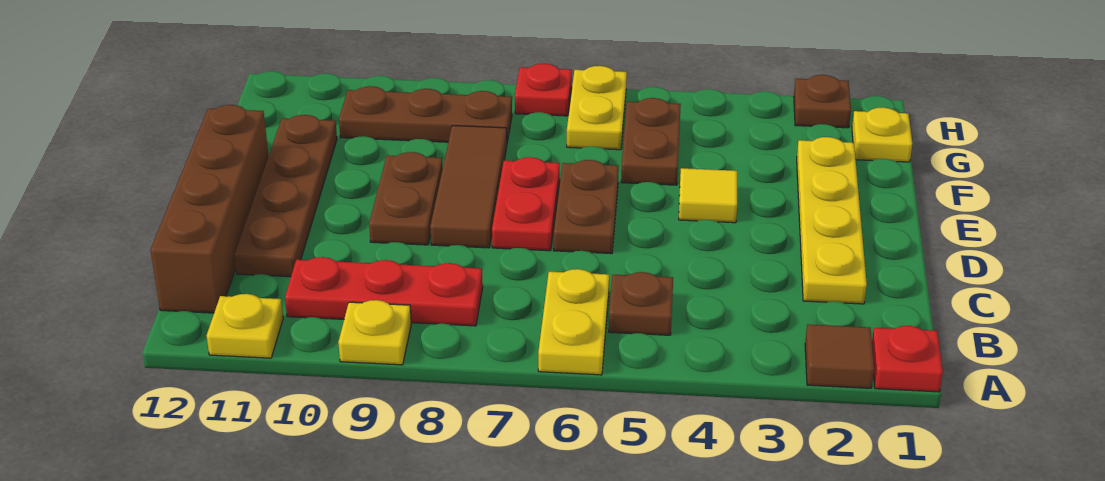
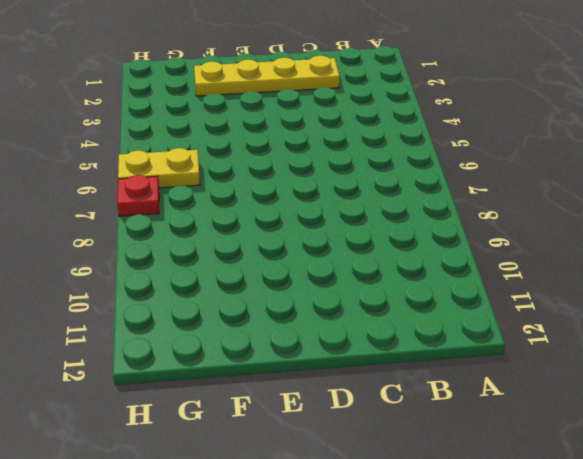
none -> red 1x1 plate [872,326,943,392]
none -> brown 1x1 tile [805,324,874,388]
none -> yellow 1x2 plate [538,269,609,375]

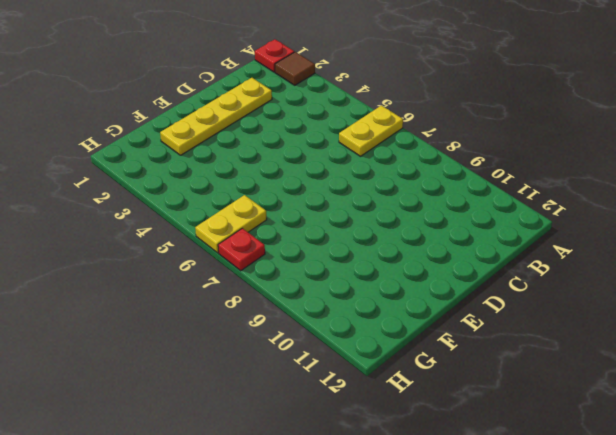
none -> yellow 1x1 plate [338,300,411,365]
none -> yellow 1x1 plate [206,294,283,358]
none -> brown 1x1 plate [609,272,673,335]

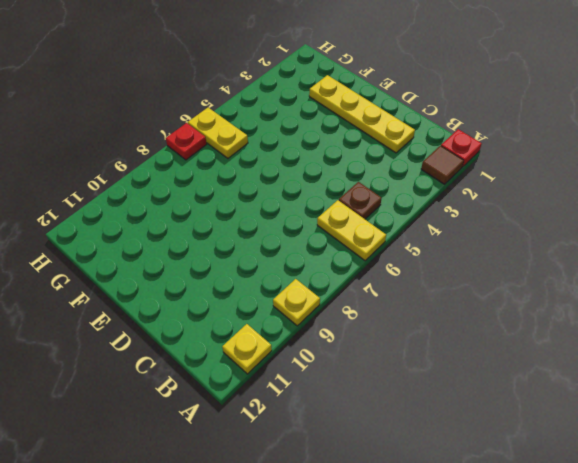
none -> red 1x3 plate [285,257,483,326]
none -> brown 1x4 brick [151,105,268,313]
none -> brown 1x4 plate [234,115,337,277]

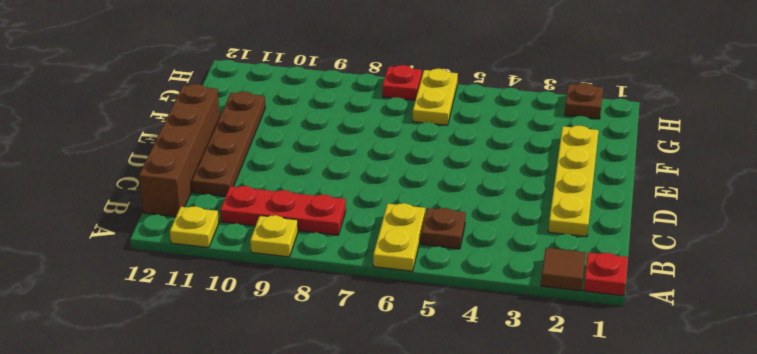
none -> brown 1x2 plate [554,160,619,254]
none -> red 1x2 plate [492,157,560,251]
none -> brown 1x3 tile [430,126,507,248]

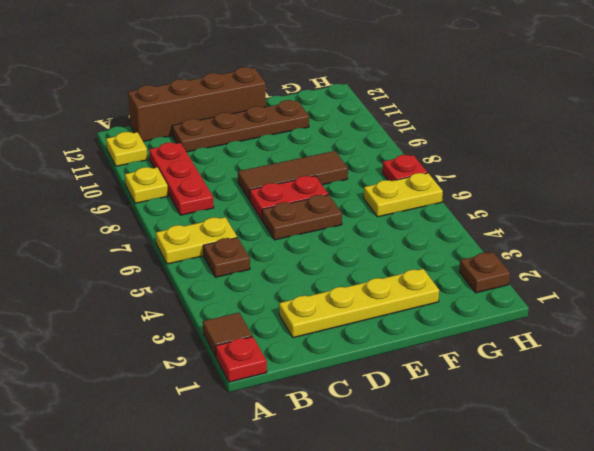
none -> brown 1x2 plate [369,152,443,245]
none -> yellow 1x1 tile [679,168,737,223]
none -> brown 1x2 plate [621,98,681,185]

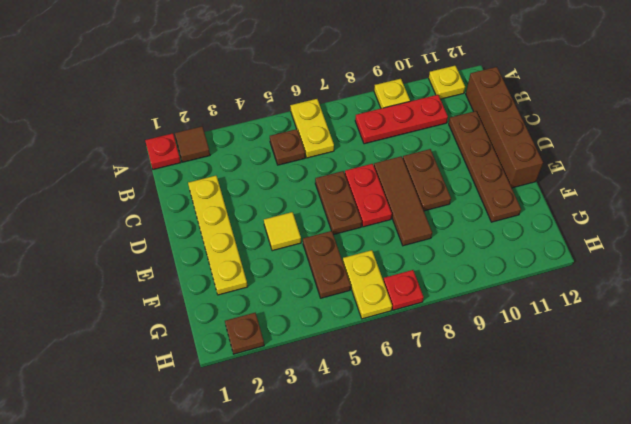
none -> yellow 1x1 plate [852,107,912,162]
none -> brown 1x3 plate [339,86,512,142]

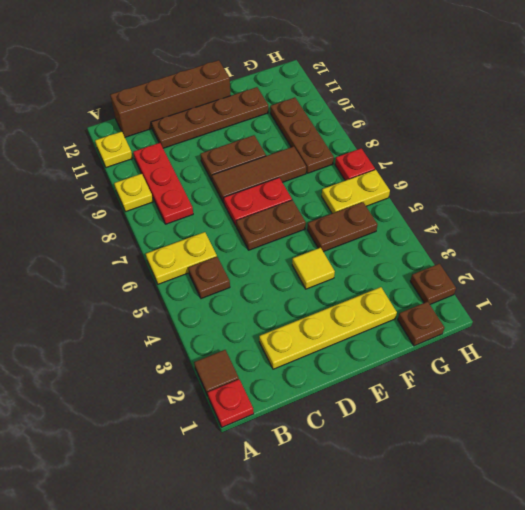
brown 1x1 plate [398,302,444,346] -> yellow 1x1 plate [852,107,912,162]

